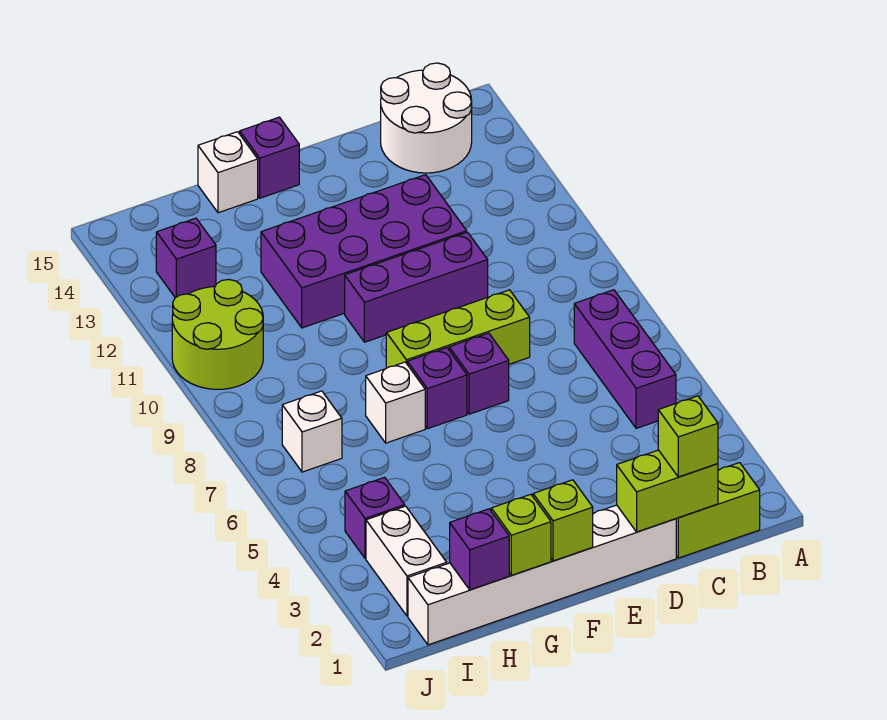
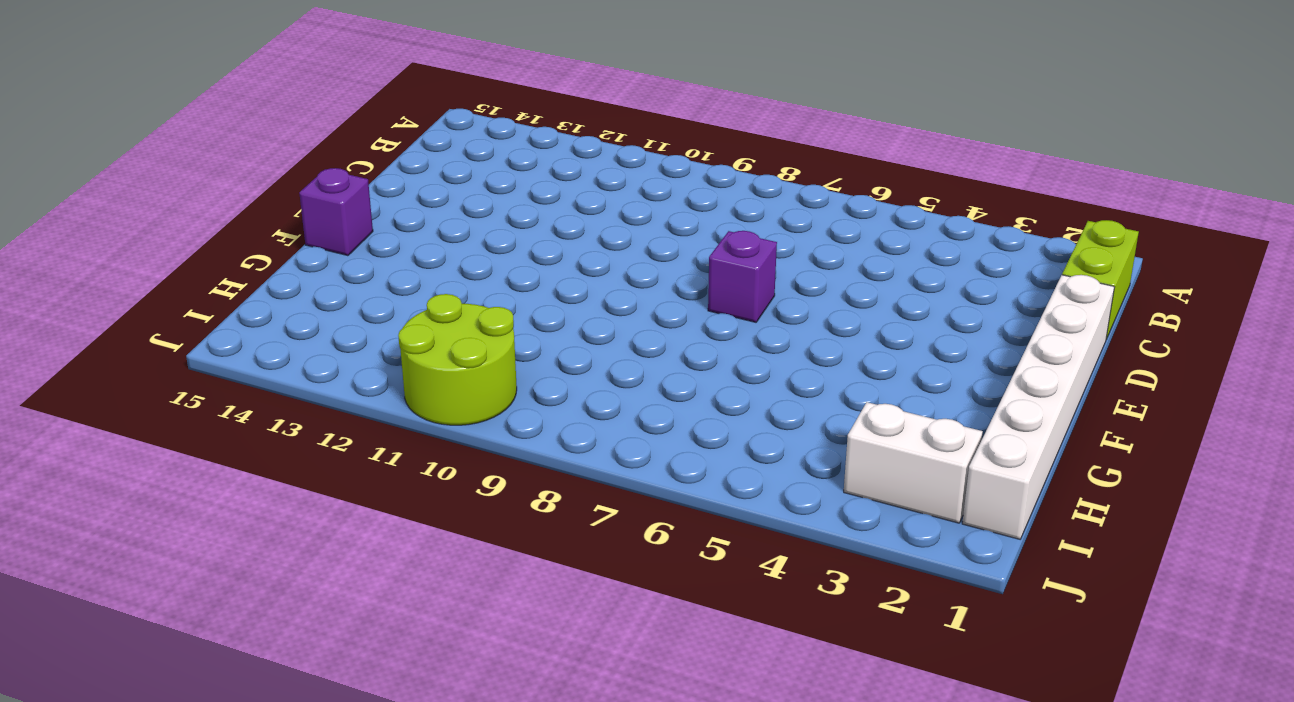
none -> purple 1x3 brick [574,290,676,428]
none -> white 2x2 round brick [381,63,472,173]
none -> lime 1x3 brick [386,290,530,368]

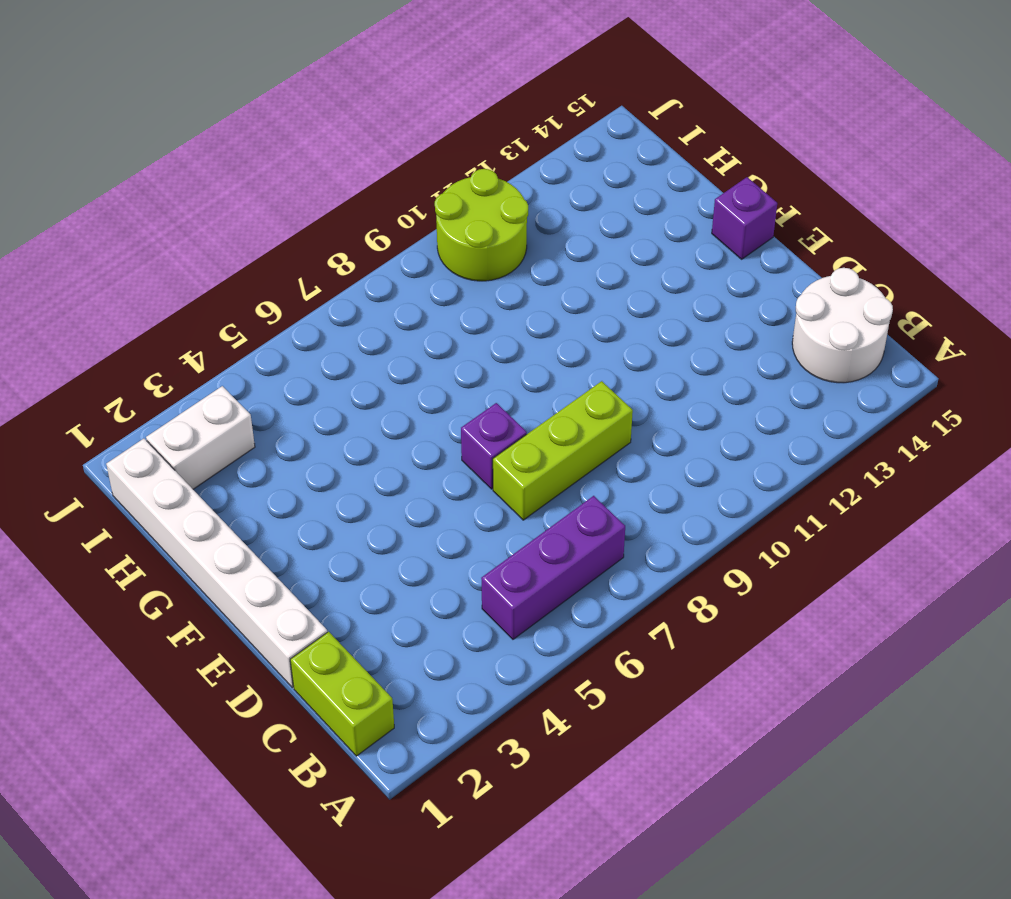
lime 1x3 brick [493,381,633,520] -> lime 1x3 brick turned to [386,290,530,368]
none -> purple 1x3 brick [345,232,488,342]
none -> purple 2x4 brick [261,175,467,328]
none -> purple 1x1 brick [407,348,467,429]

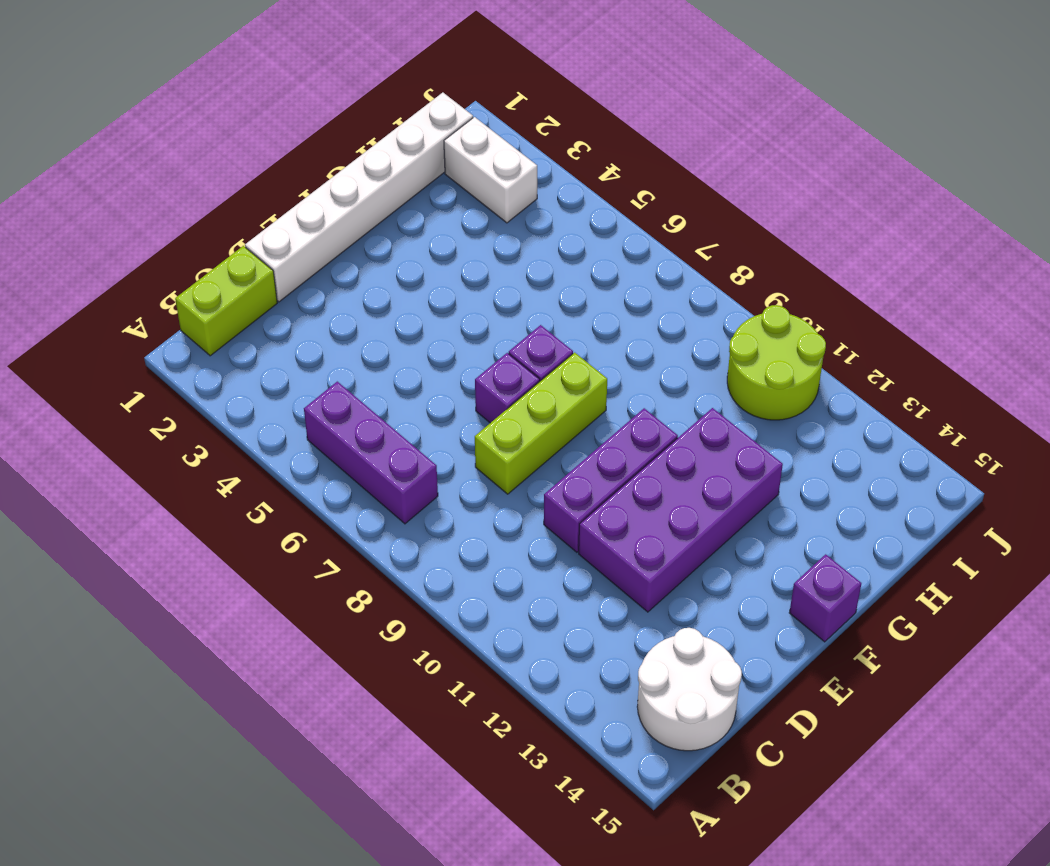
none -> white 1x1 brick [366,362,425,443]
none -> white 1x1 brick [198,132,258,213]
none -> purple 1x1 brick [345,477,405,558]

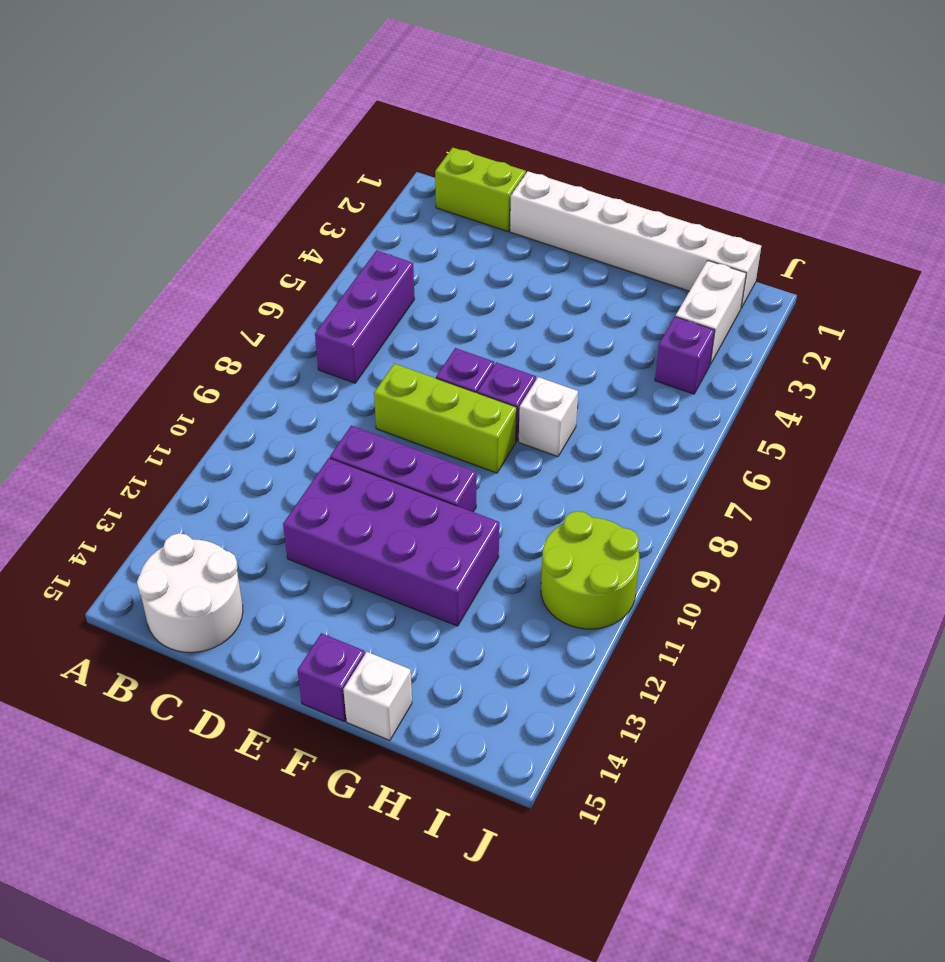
none -> white 1x1 brick [282,391,342,472]
none -> purple 1x1 brick [156,218,216,298]
none -> lime 1x2 brick [617,450,718,532]

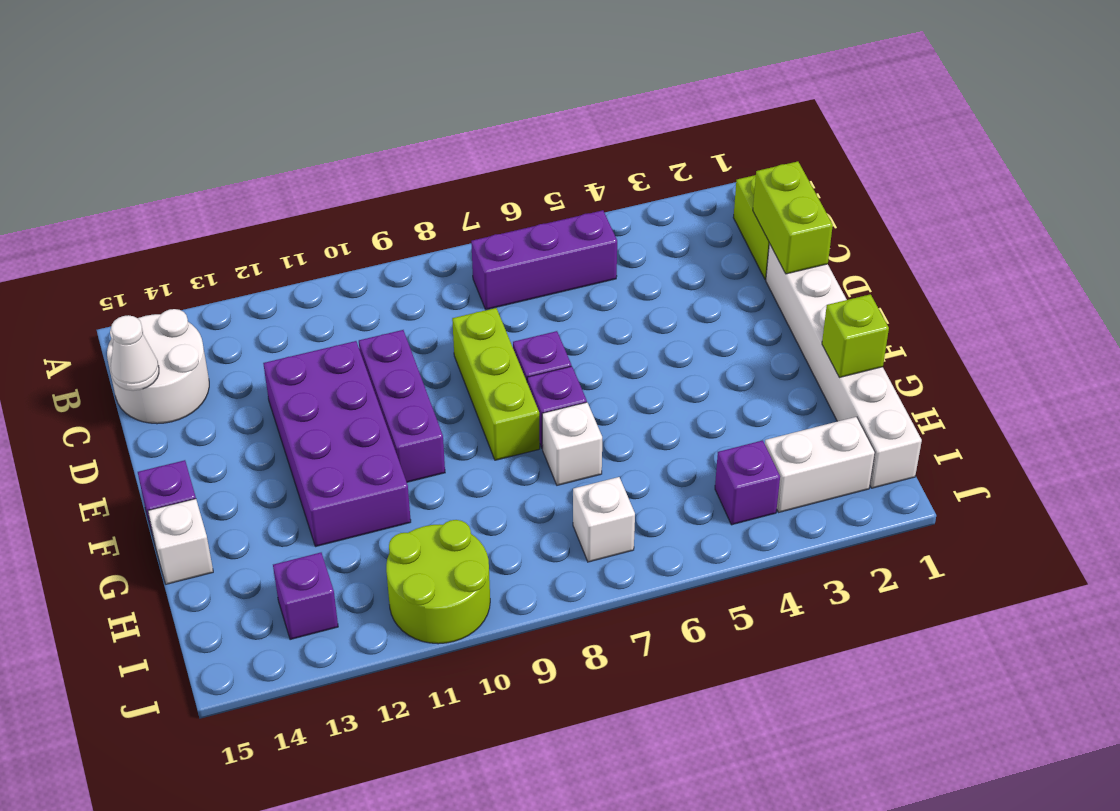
white 1x1 cone [111,315,159,391] -> none
none -> lime 1x1 brick [533,480,593,561]
none -> purple 1x1 brick [450,509,509,590]
none -> lime 1x1 brick [658,396,718,477]

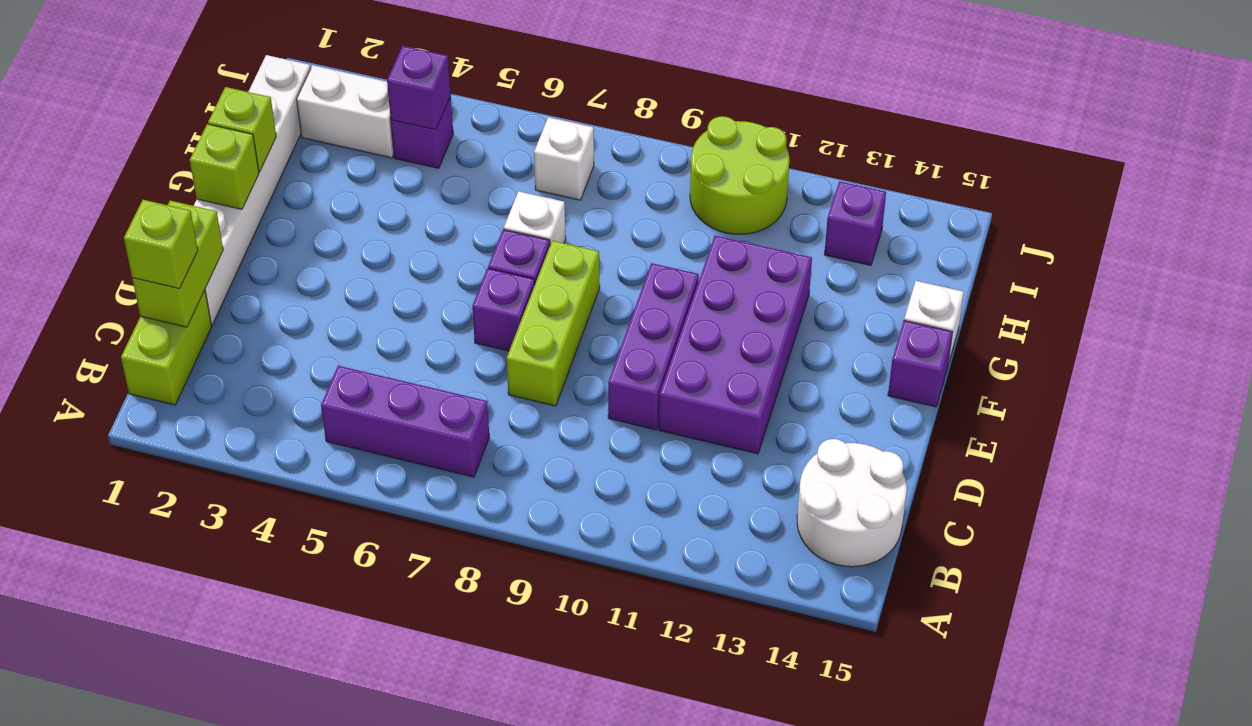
purple 1x1 brick [387,46,451,130] -> purple 1x1 brick moved to [450,509,509,590]

